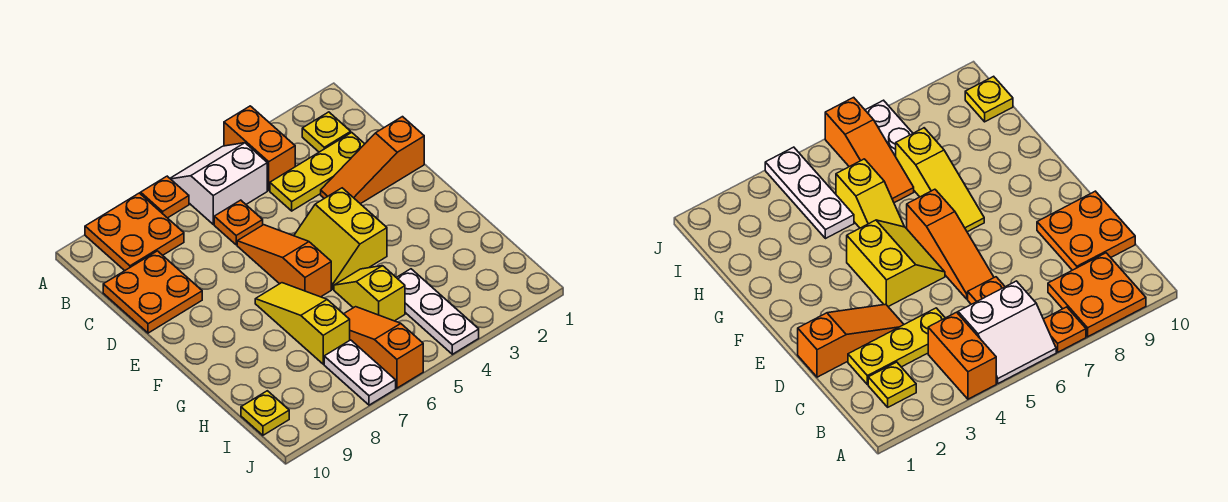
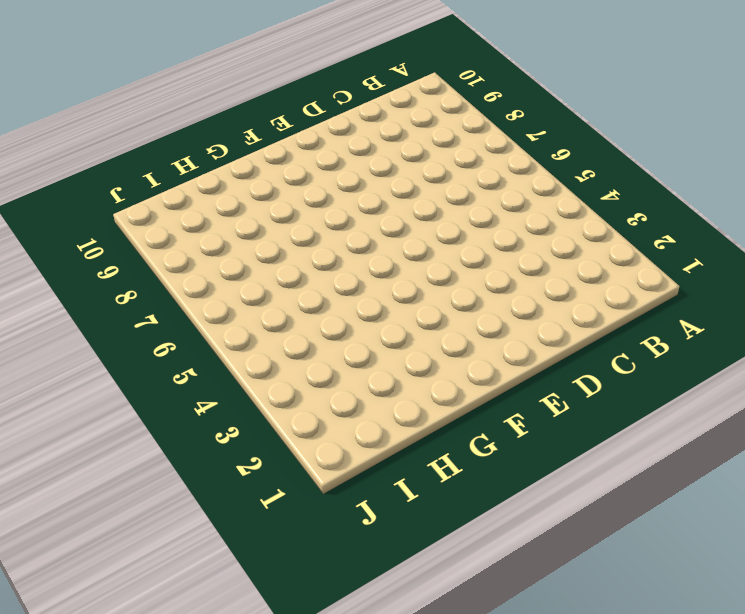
none -> orange 1x2 brick [224,106,295,190]
none -> white 2x2 slope [170,143,267,224]
none -> orange 1x1 plate [141,176,189,218]

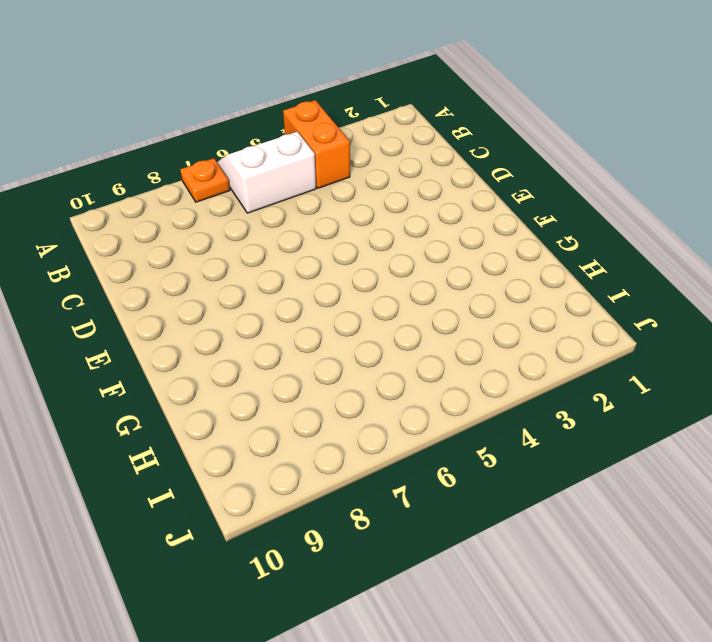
none -> orange 2x2 plate [85,193,184,271]
none -> yellow 1x1 plate [302,112,351,152]
none -> yellow 1x3 plate [270,133,364,211]

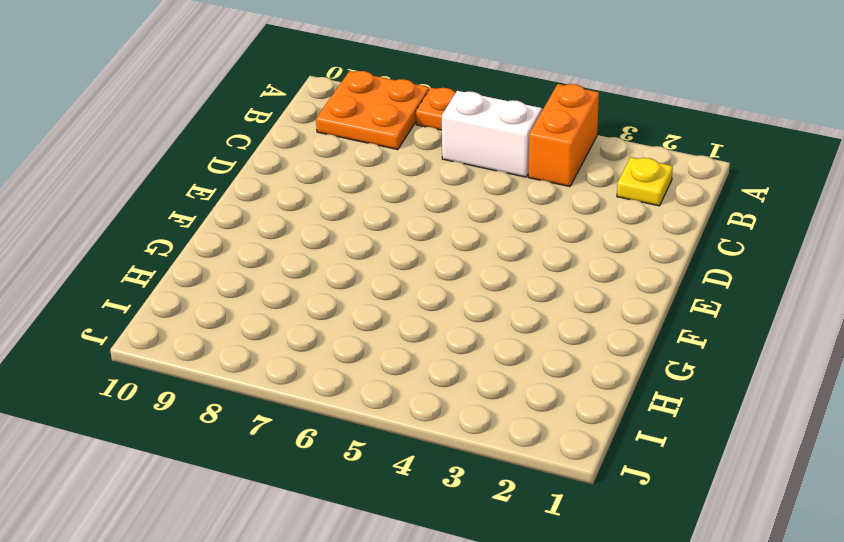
none -> yellow 1x3 plate [270,133,364,211]
none -> orange 1x1 plate [214,200,263,245]
none -> orange 2x2 plate [103,251,202,333]

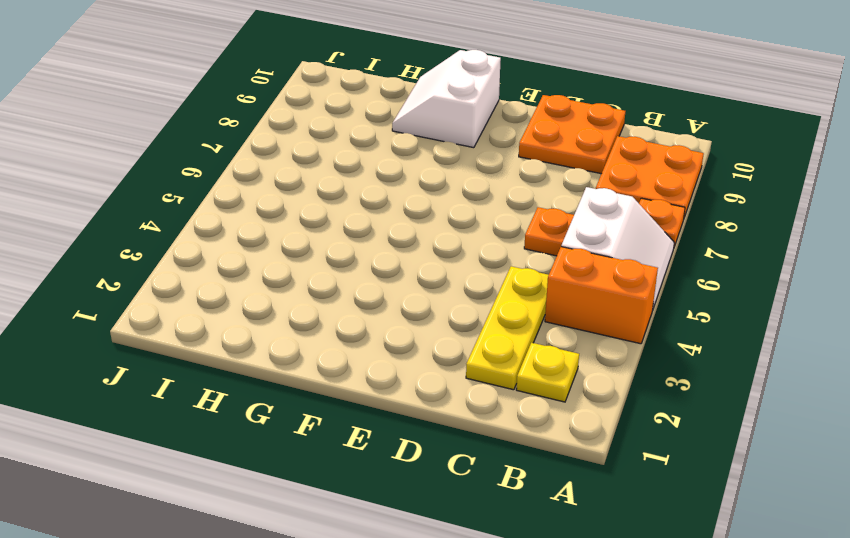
white 2x2 slope [392,50,501,148] -> none
none -> orange 1x3 slope [321,117,424,204]
none -> orange 1x3 slope [237,225,331,297]
none -> yellow 2x2 slope [294,188,387,289]

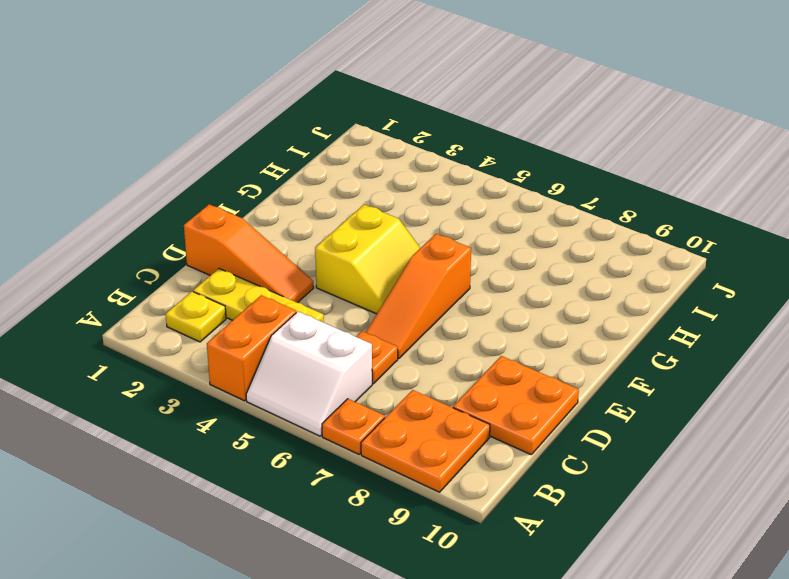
none -> yellow 1x3 slope [255,283,350,364]
none -> yellow 1x2 slope [334,266,405,321]
none -> white 1x3 plate [397,269,479,354]

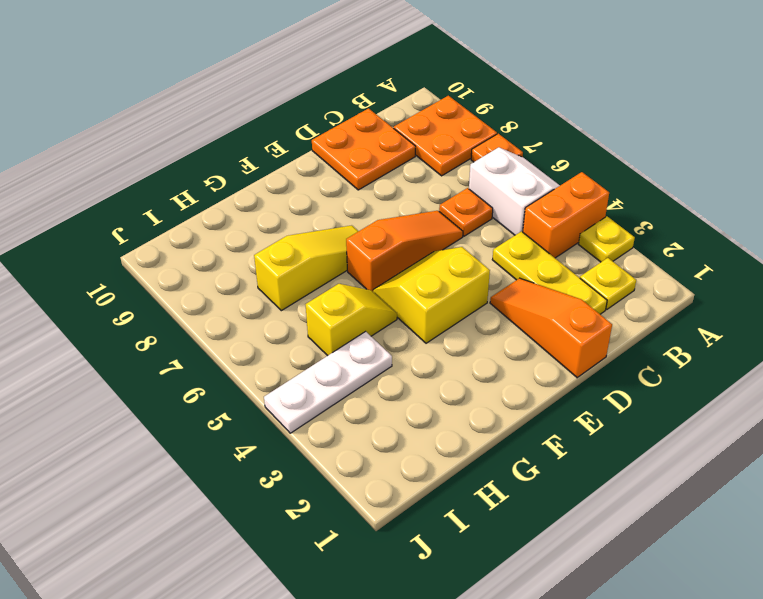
yellow 1x1 plate [579,216,635,262] -> yellow 1x1 plate moved to [241,391,289,435]
none -> orange 1x3 slope [344,307,423,388]
none -> white 1x2 plate [324,340,396,405]

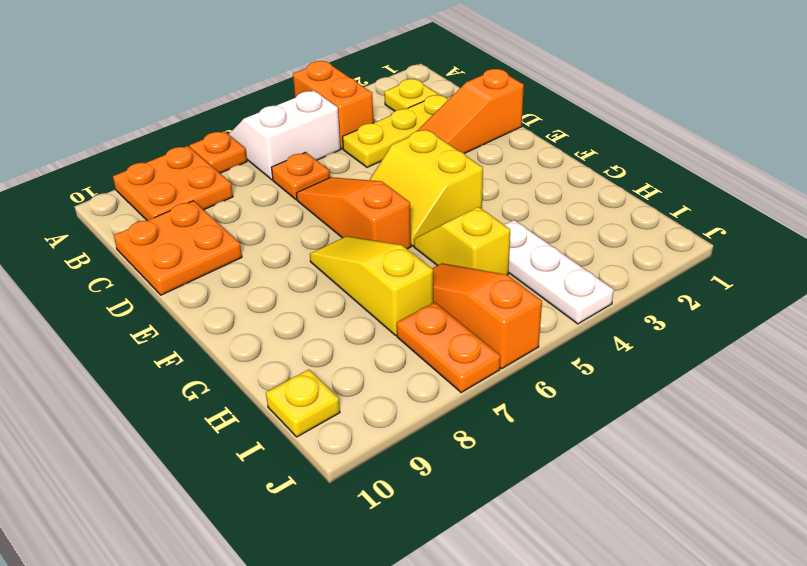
orange 1x2 plate [397,302,500,393] -> white 1x2 plate [324,340,396,405]

